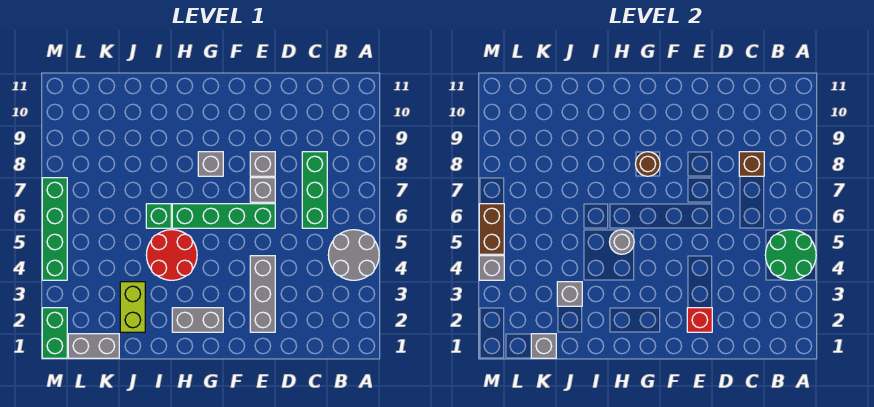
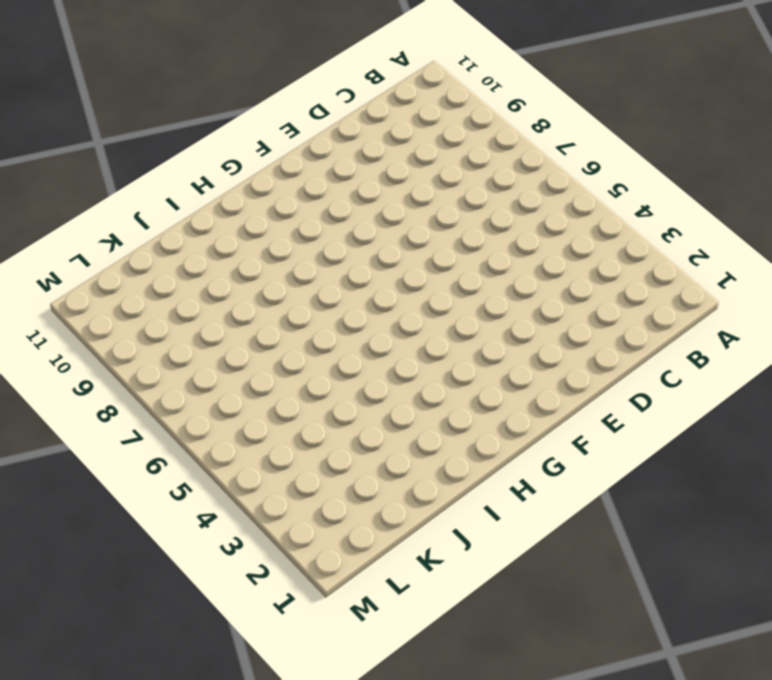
none -> grey 2x2 round brick [328,230,379,280]
none -> green 1x3 brick [302,152,327,228]
none -> grey 1x3 brick [250,256,275,332]

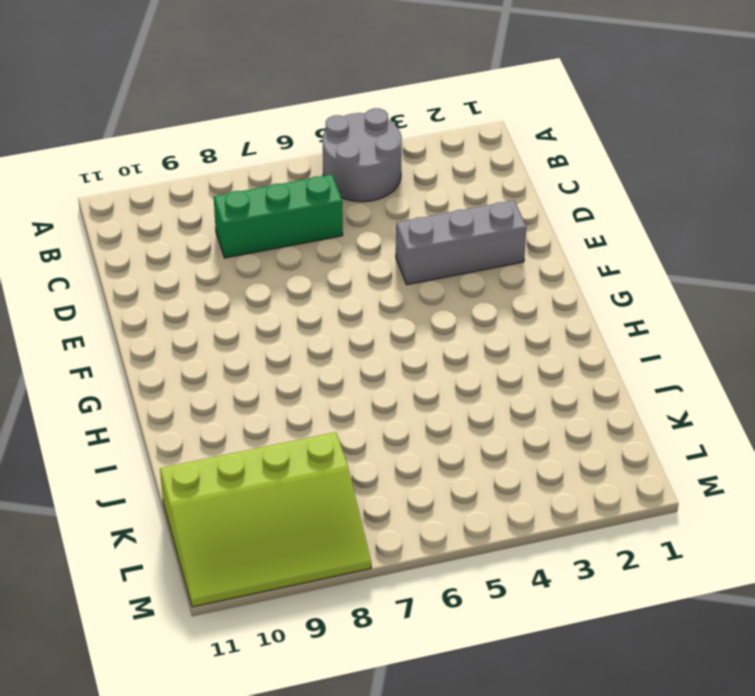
lime 3x4 slope [160,432,371,607] -> none
none -> green 1x4 brick [172,204,275,228]
none -> grey 1x1 brick [250,178,275,202]
none -> grey 1x1 brick [250,152,275,176]

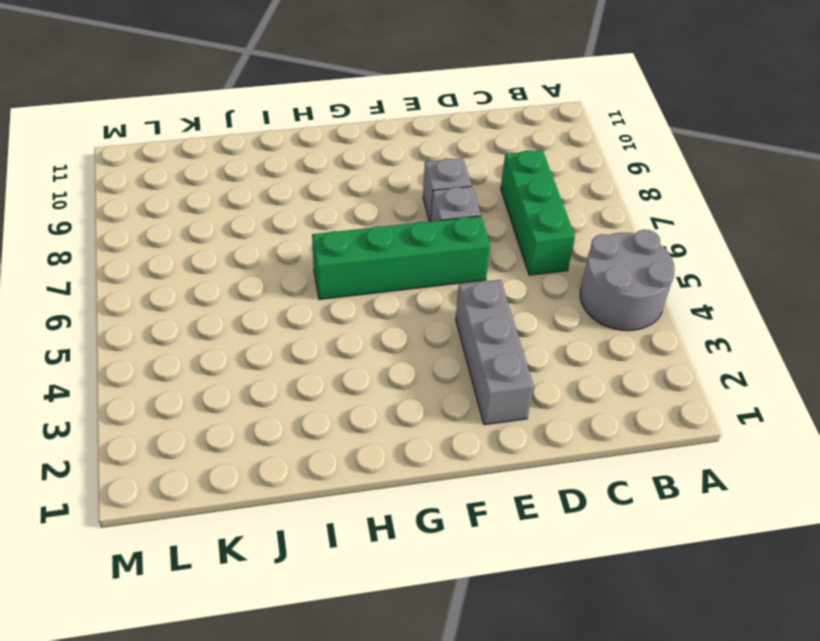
none -> grey 1x2 brick [172,308,223,332]
none -> grey 1x1 brick [198,152,223,176]
none -> red 2x2 round brick [146,230,197,280]

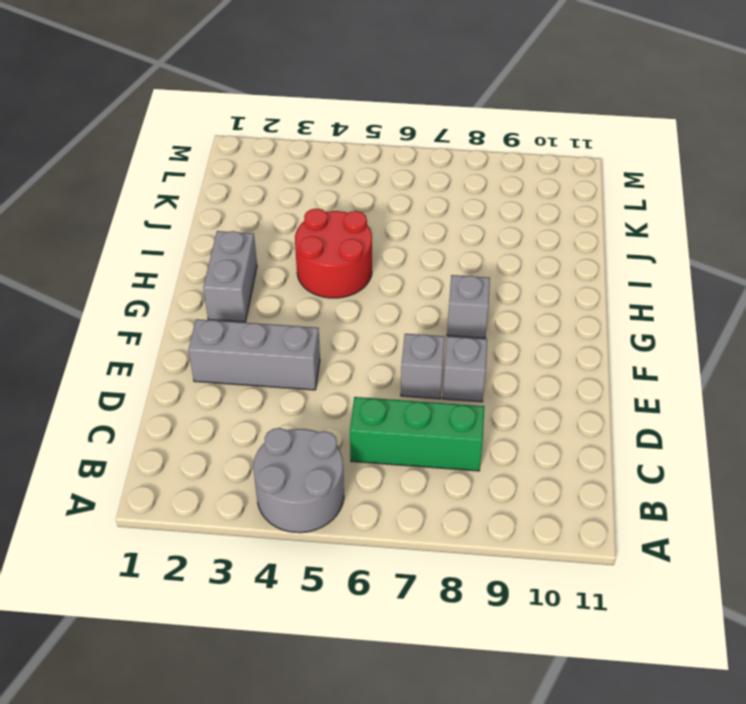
none -> green 1x4 brick [172,204,275,228]
none -> green 1x1 brick [146,204,171,228]
none -> lime 1x2 brick [120,282,145,332]

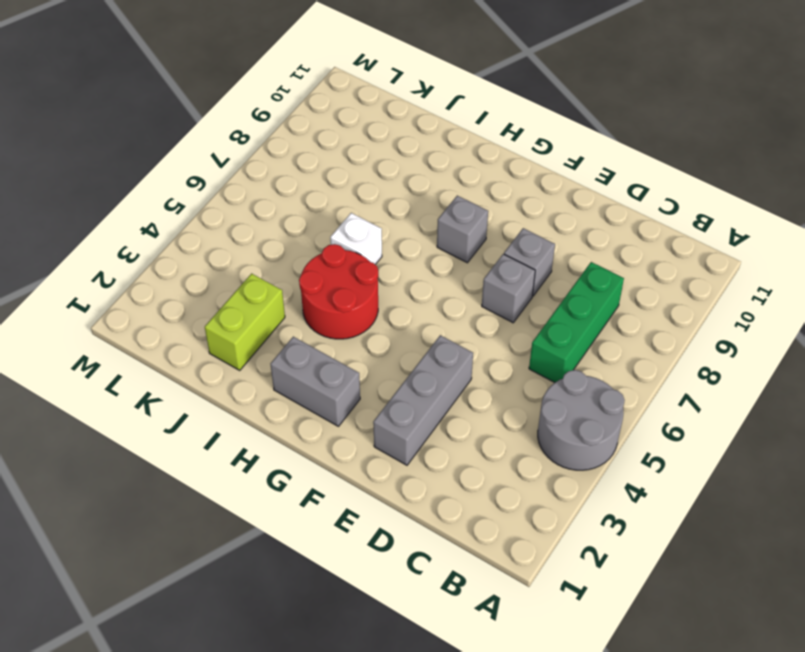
white 1x1 brick [330,213,382,264] -> green 1x1 brick [146,204,171,228]
none -> green 1x4 brick [172,204,275,228]
none -> grey 1x2 brick [68,334,119,358]
none -> green 1x2 brick [42,308,67,358]

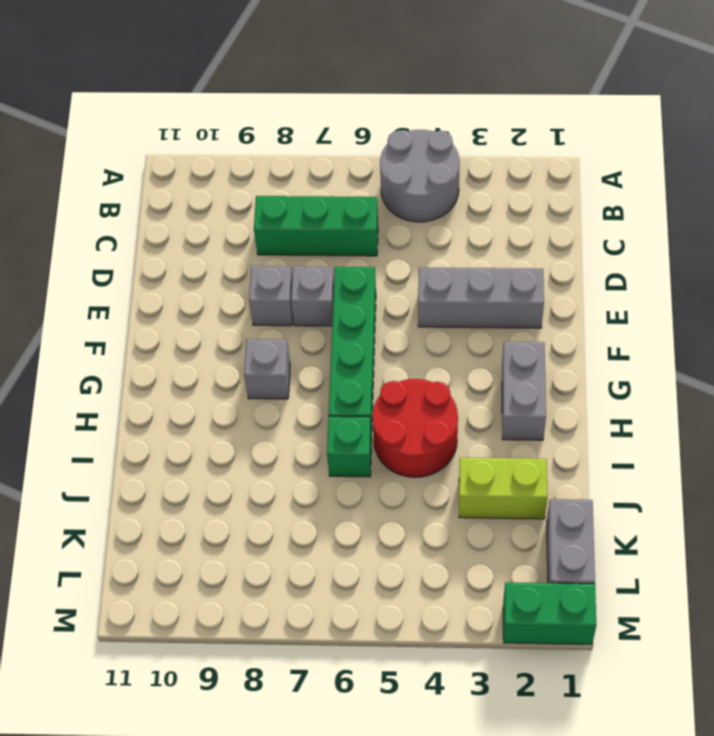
none -> green 1x4 brick [42,178,67,280]
none -> green 2x2 round brick [765,230,816,280]
none -> brown 1x1 brick [739,152,764,176]

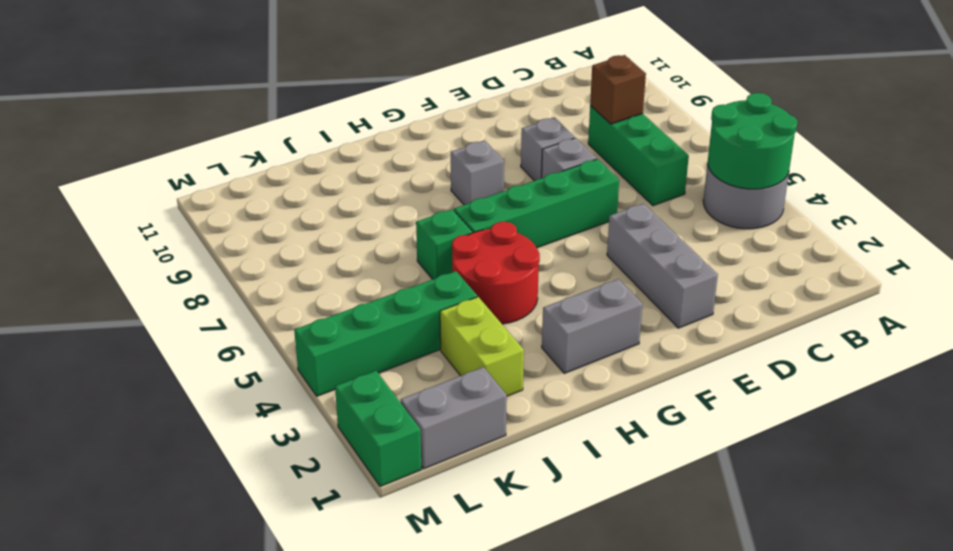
green 1x4 brick [294,271,477,396] -> green 1x4 brick turned to [42,178,67,280]
none -> red 1x1 brick [687,308,712,332]
none -> brown 1x1 round brick [636,152,660,176]
none -> grey 1x1 round brick [610,230,634,254]

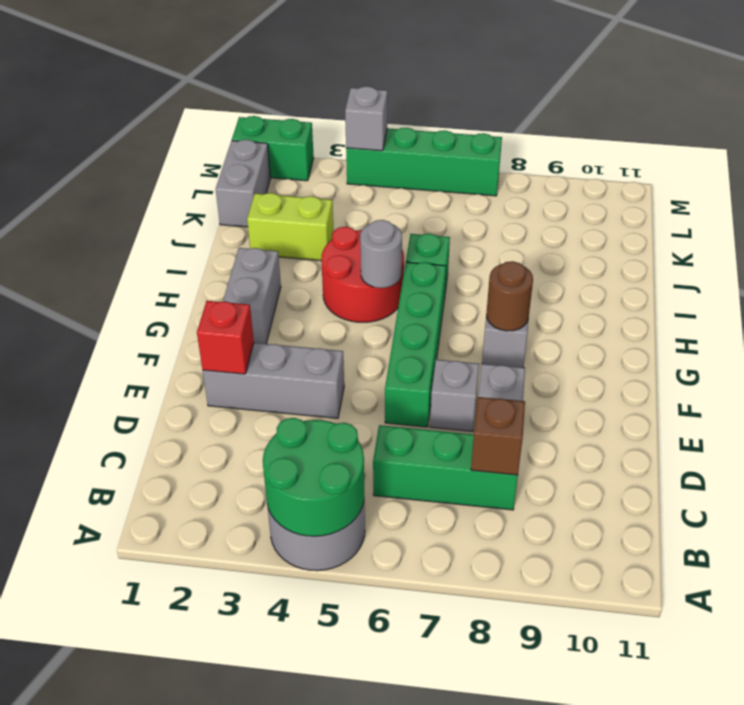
none -> grey 1x1 brick [557,282,582,306]
none -> grey 1x1 brick [531,334,556,358]
none -> brown 1x2 brick [479,204,504,254]

